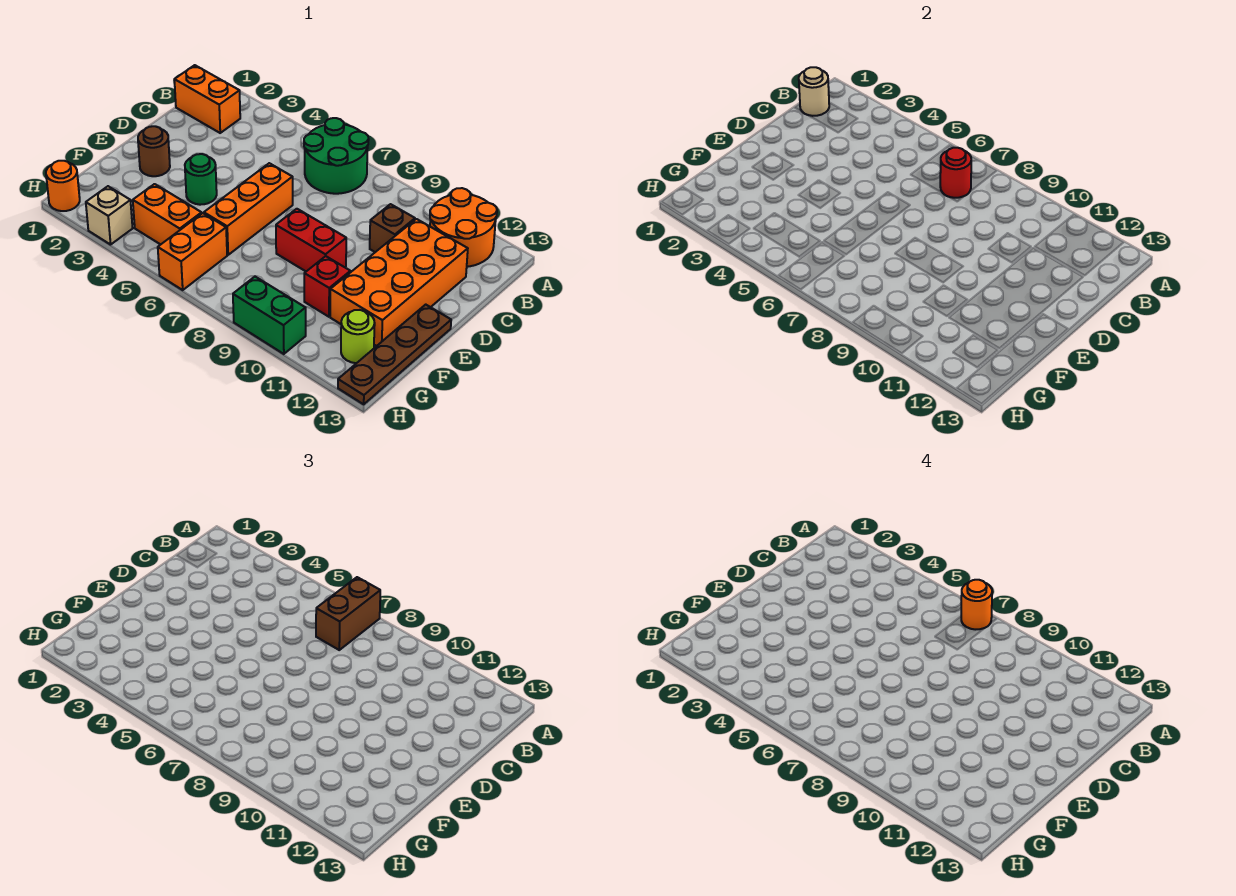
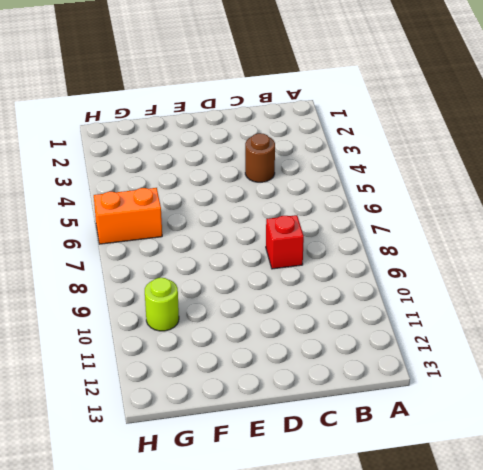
brown 1x1 round brick [245,133,275,182] -> brown 1x1 round brick moved to [138,126,170,176]
red 1x1 brick [266,215,304,269] -> red 1x1 brick moved to [304,256,350,317]
lime 1x1 round brick [145,278,179,331] -> lime 1x1 round brick moved to [341,310,375,363]
none -> green 2x2 round brick [304,118,369,194]
none -> orange 2x2 round brick [430,188,497,267]
none -> orange 1x2 brick [174,65,240,133]

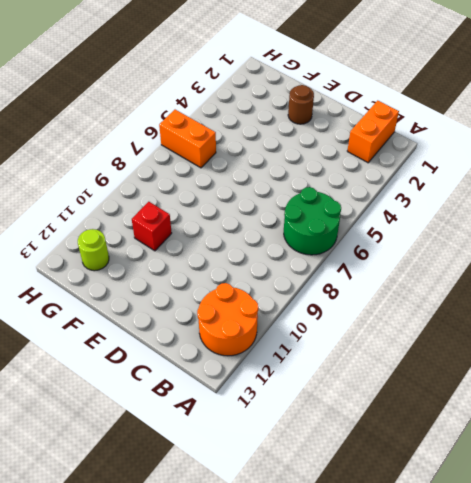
none -> brown 1x1 brick [370,204,415,252]
none -> orange 2x4 brick [330,219,468,346]
none -> orange 1x3 brick [204,163,293,255]

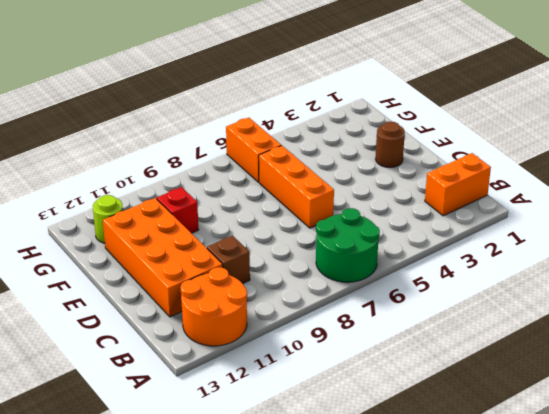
none -> green 1x1 round brick [185,154,217,205]
none -> red 1x2 brick [276,209,346,271]
none -> brown 1x4 plate [338,305,451,404]

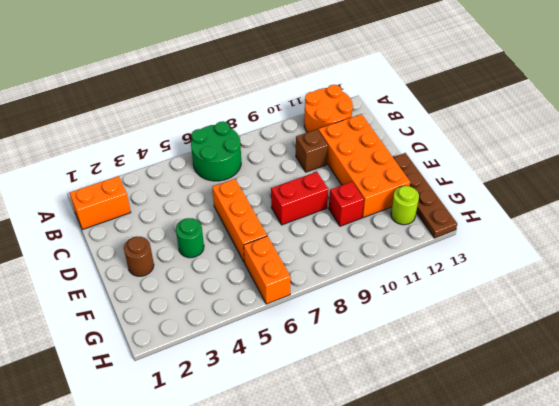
none -> orange 1x2 brick [133,184,202,245]
none -> orange 1x1 round brick [46,161,80,211]
none -> tan 1x1 brick [86,186,133,245]

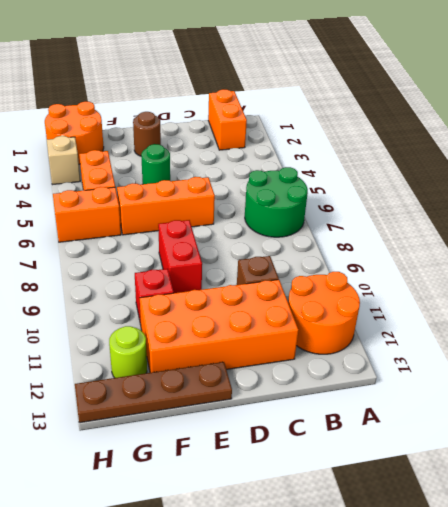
orange 2x2 round brick [45,102,104,164] -> orange 1x1 round brick [46,161,80,211]
none -> green 1x2 brick [233,277,306,354]
none -> tan 1x1 round brick [799,67,829,116]
none -> red 1x1 round brick [940,148,971,198]

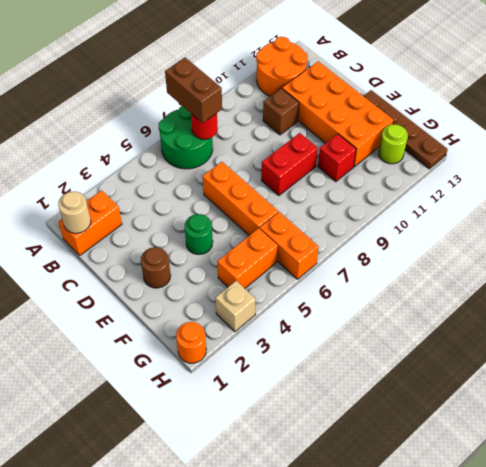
none -> green 1x2 brick [233,277,306,354]
none -> orange 1x1 round brick [961,580,992,630]

